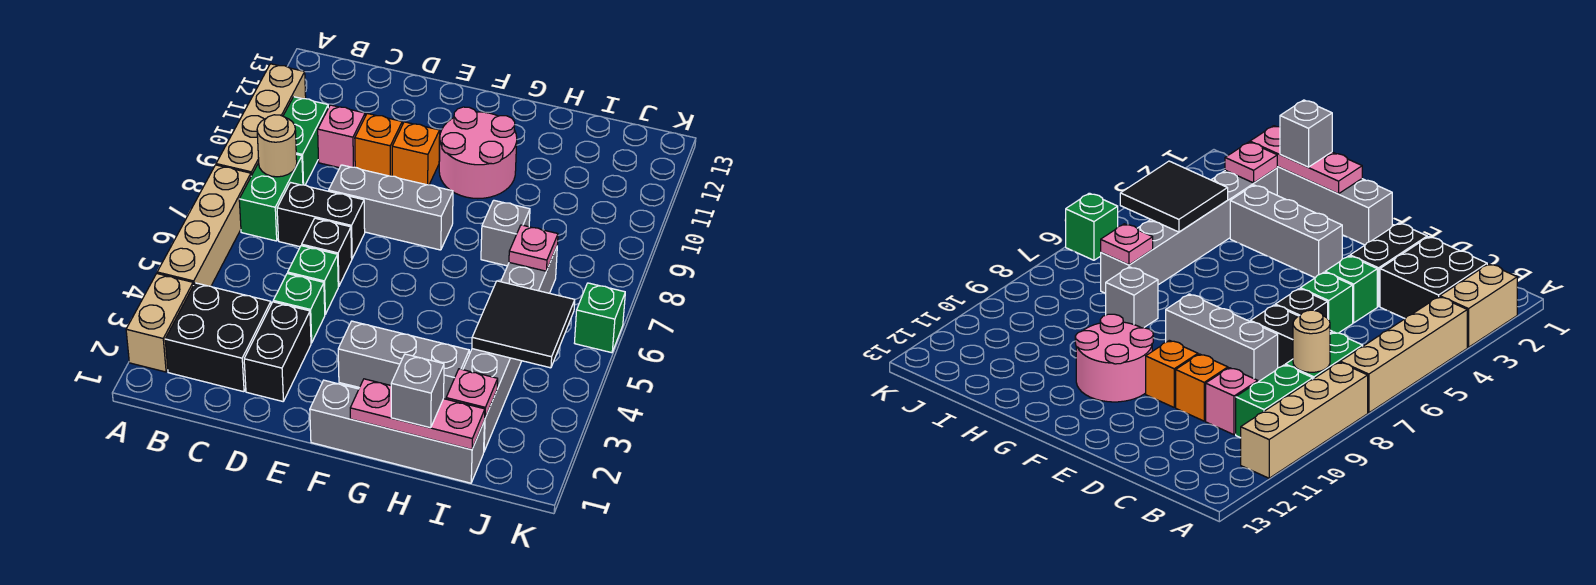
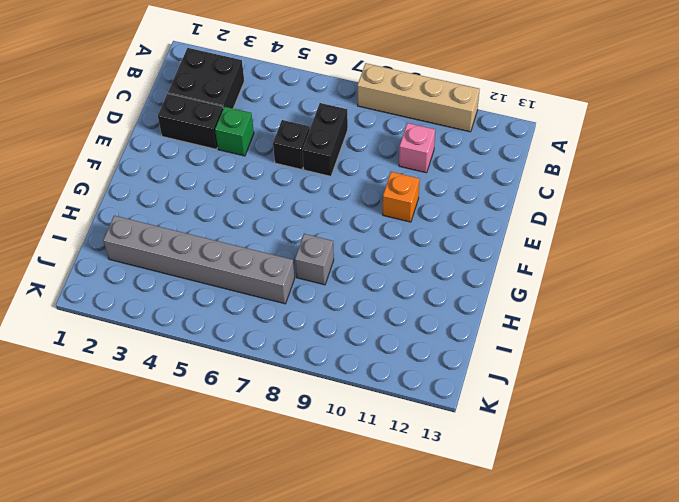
none -> tan 1x2 brick [126,274,193,372]
none -> tan 1x4 brick [157,165,251,286]
none -> green 1x2 brick [239,154,303,241]

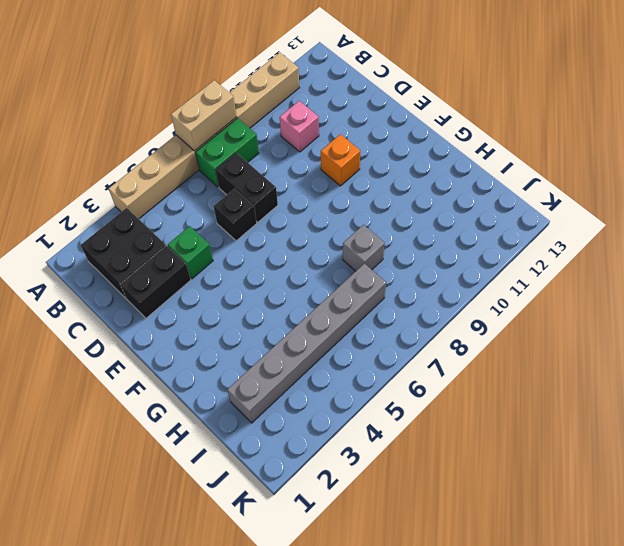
tan 1x2 brick [171,80,237,151] -> tan 1x2 brick moved to [126,274,193,372]
none -> green 1x2 brick [283,97,328,185]
none -> green 1x1 brick [288,246,338,314]
none -> grey 1x3 brick [329,165,453,250]

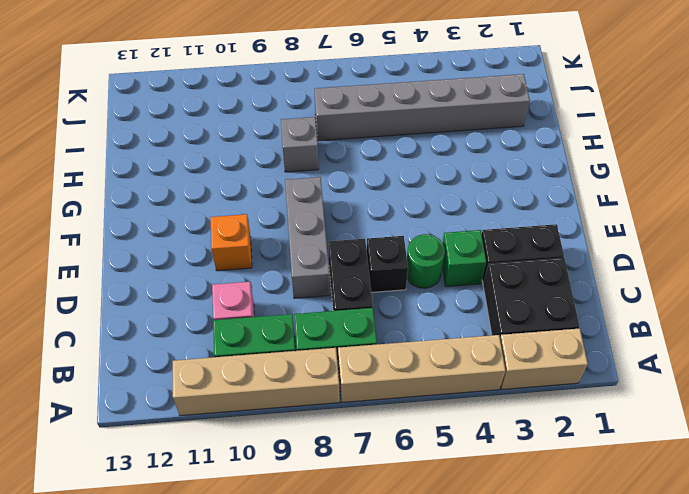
green 1x1 round brick [407,234,445,288] -> green 1x1 brick [288,246,338,314]
none -> orange 1x1 brick [355,114,402,176]
none -> grey 1x4 brick [310,380,485,483]
none -> grey 1x3 brick [338,321,469,399]

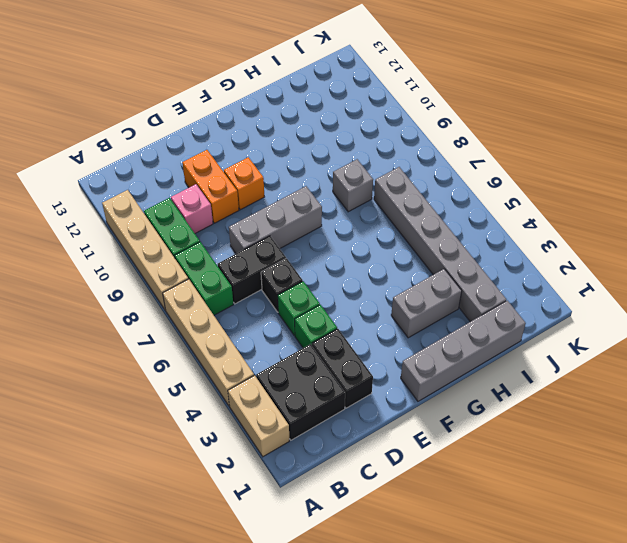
orange 1x2 brick [182,150,239,223] -> orange 1x1 brick [355,114,402,176]
grey 1x2 brick [391,269,462,338] -> grey 1x3 brick [338,321,469,399]
none -> pink 2x2 round brick [439,107,517,199]
none -> green 1x1 brick [575,283,625,353]
none -> tan 1x1 round brick [257,115,297,177]

